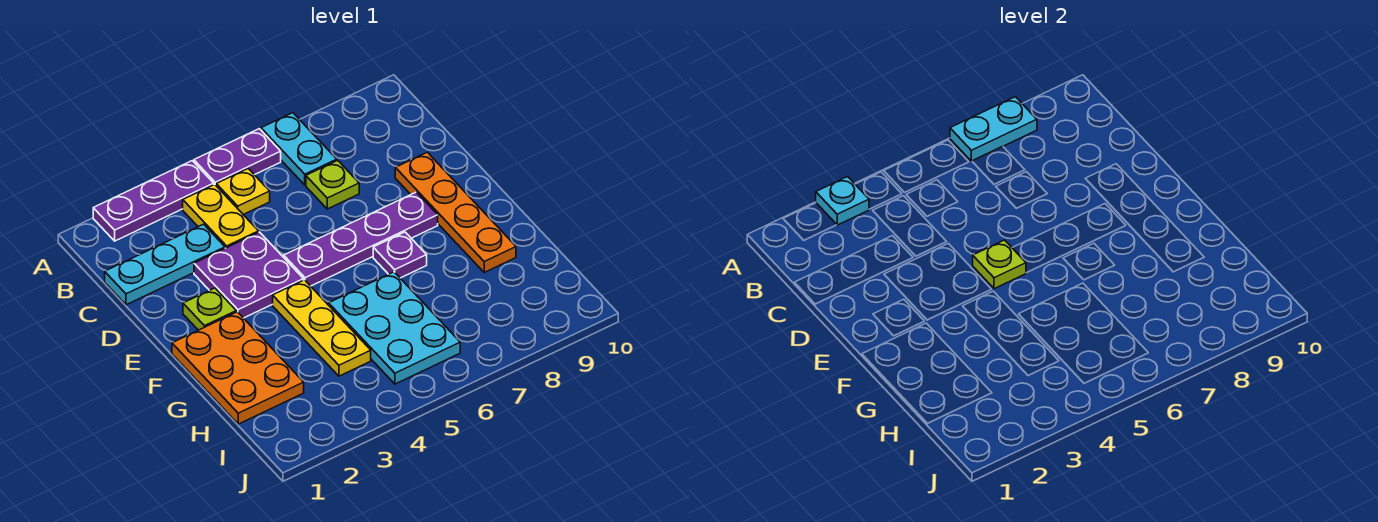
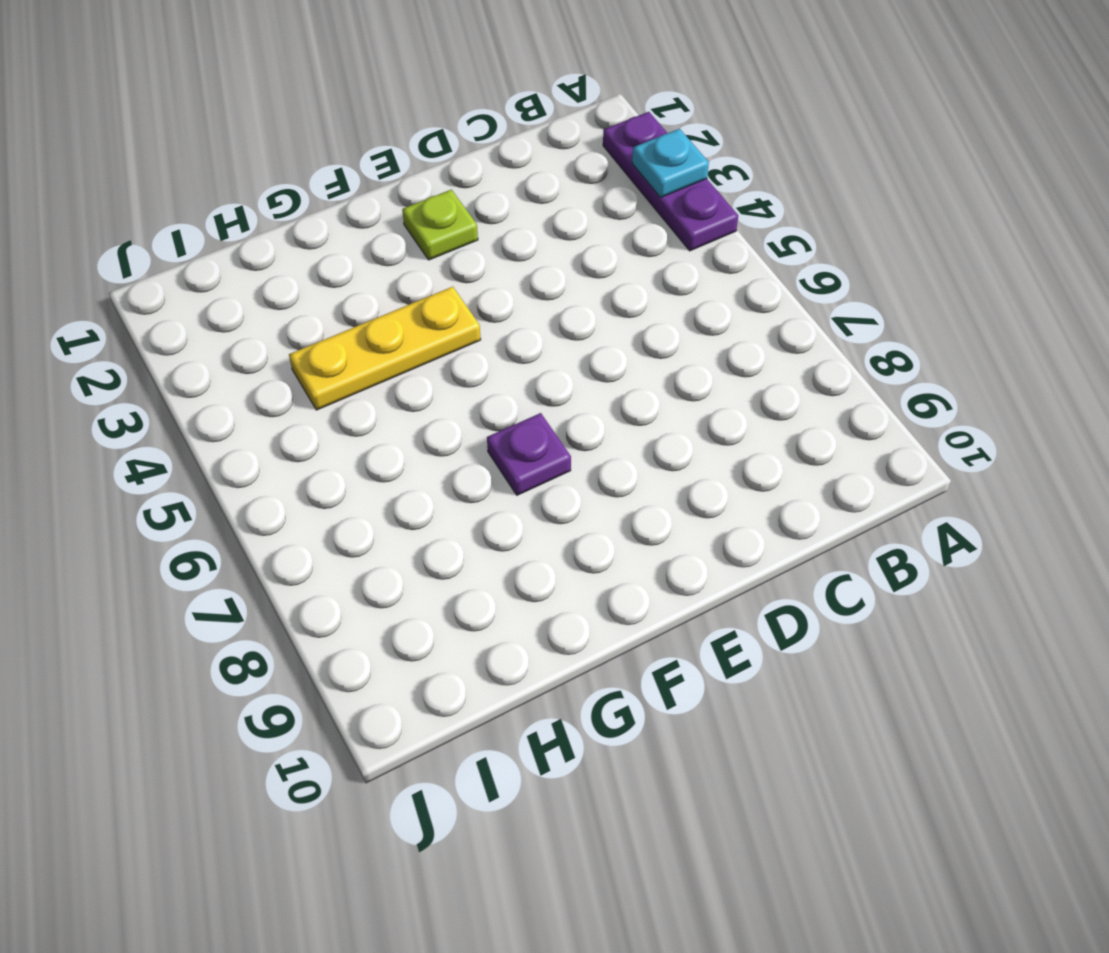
none -> purple 1x2 plate [194,129,281,185]
none -> cyan 1x2 plate [261,113,337,185]
none -> yellow 1x2 plate [183,184,259,248]

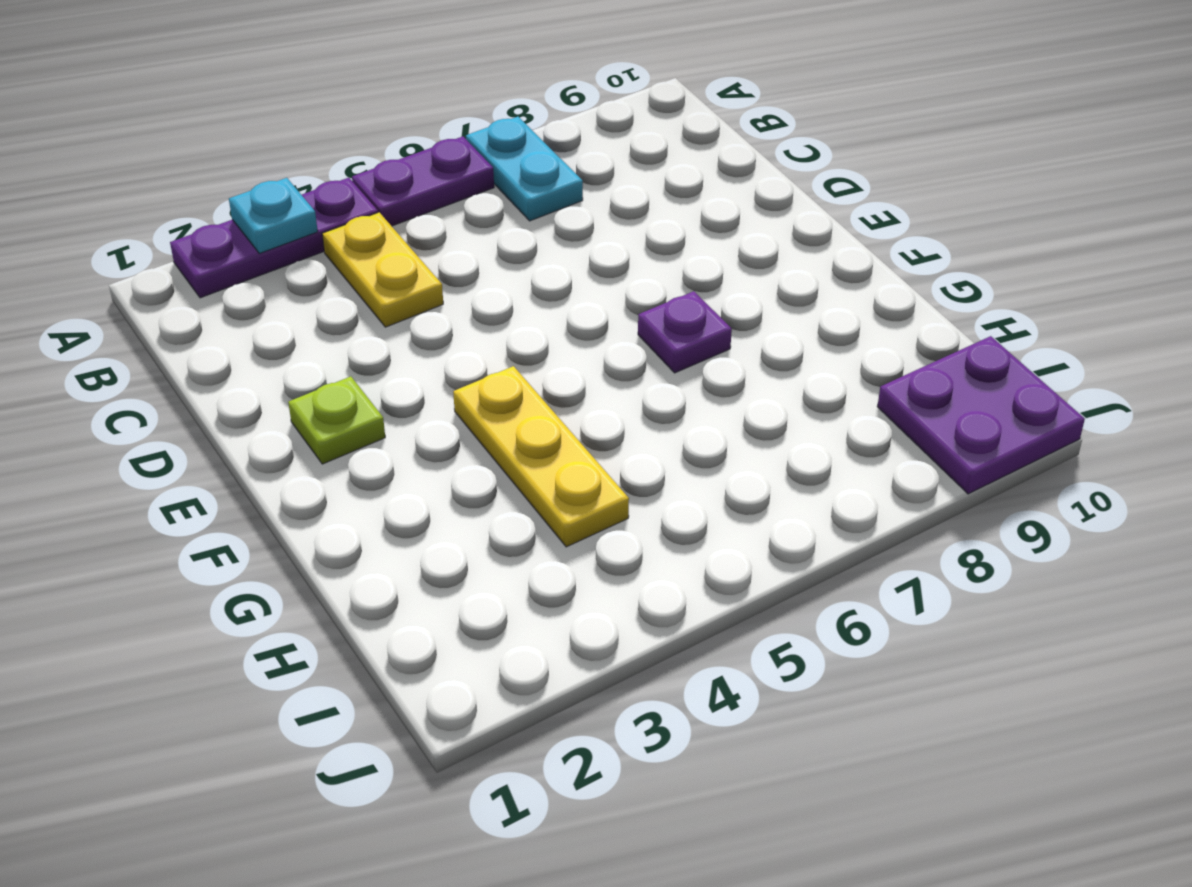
purple 2x2 plate [877,336,1085,494] -> purple 2x2 plate moved to [194,232,303,318]
none -> yellow 1x1 plate [216,169,270,215]
none -> cyan 1x3 plate [105,224,225,305]
none -> lime 1x1 plate [306,160,359,209]

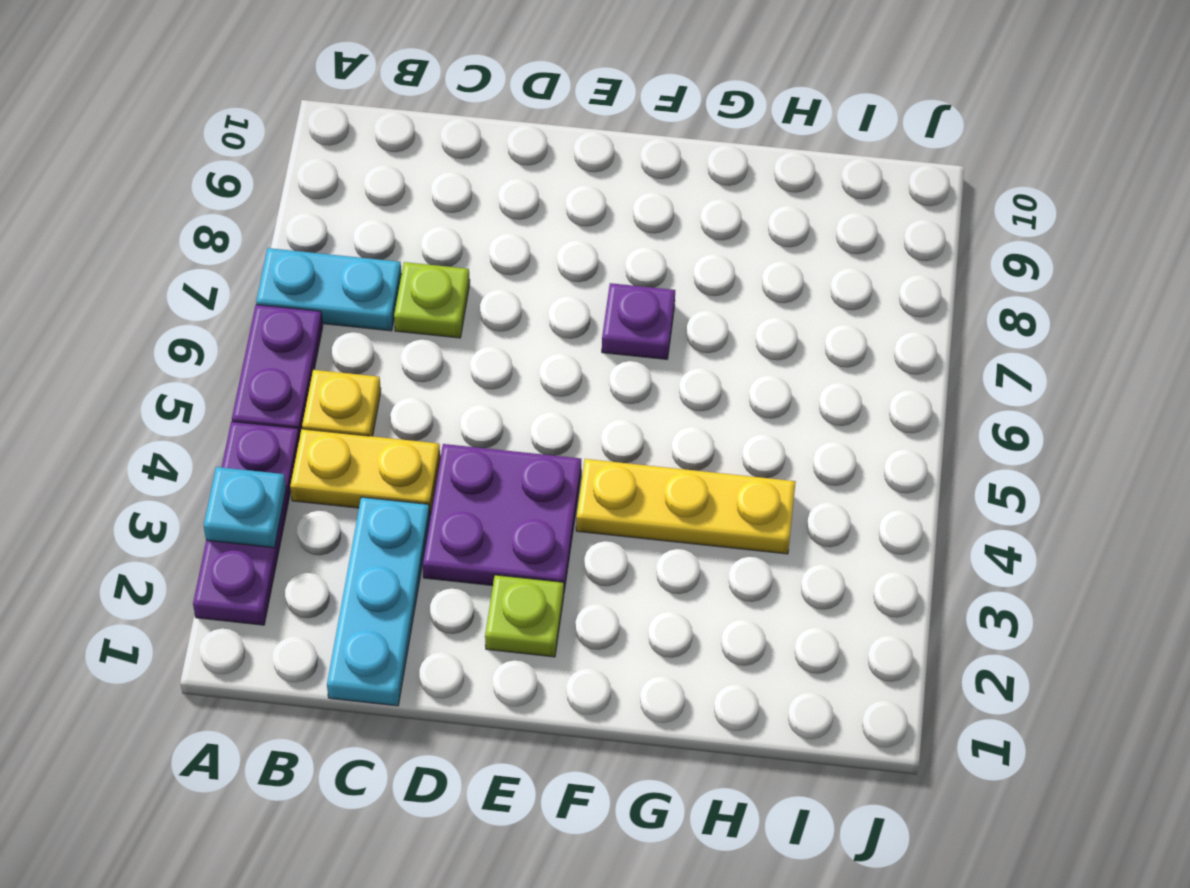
none -> orange 1x4 plate [395,152,516,272]
none -> purple 1x4 plate [284,192,438,286]
none -> orange 2x3 plate [172,312,304,424]

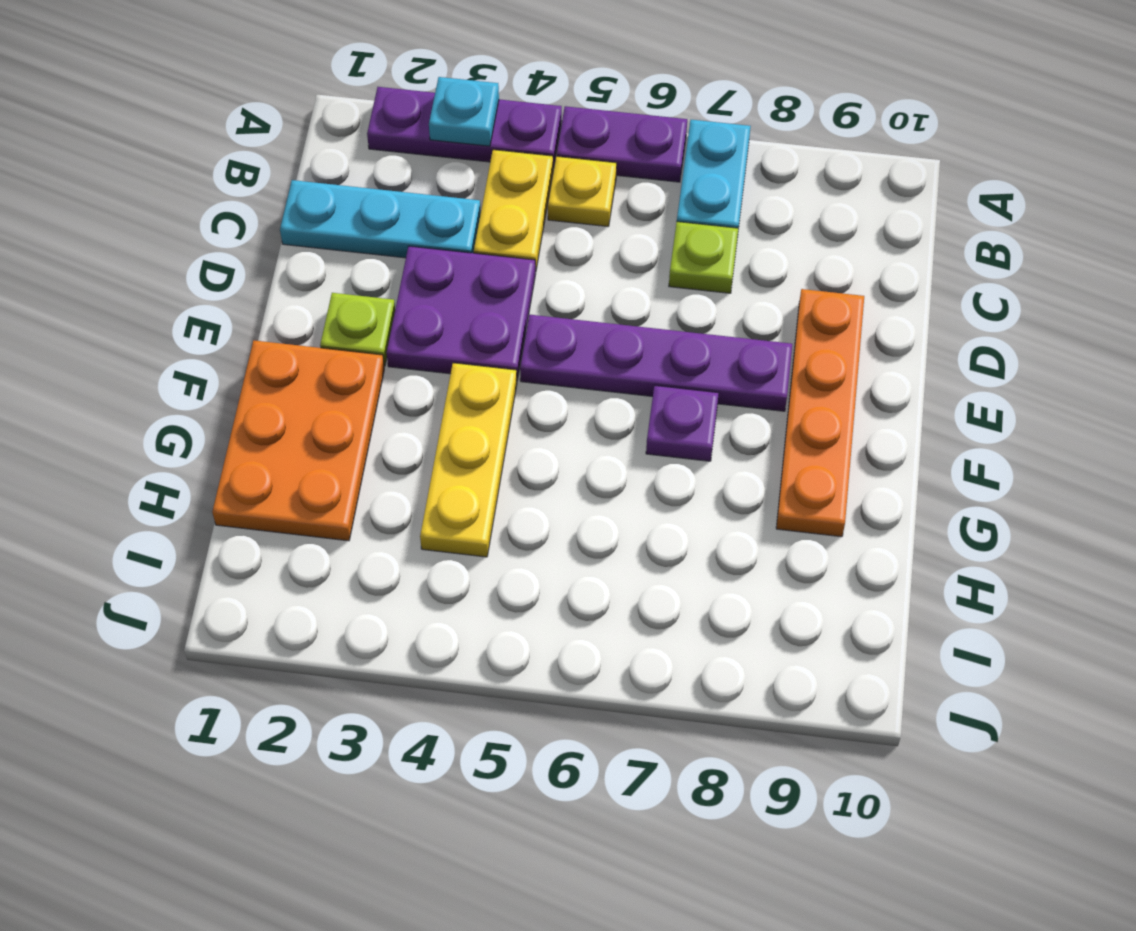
none -> cyan 2x3 plate [329,272,460,384]
none -> cyan 1x2 plate [950,97,1037,161]
none -> lime 1x1 plate [973,240,1026,289]

